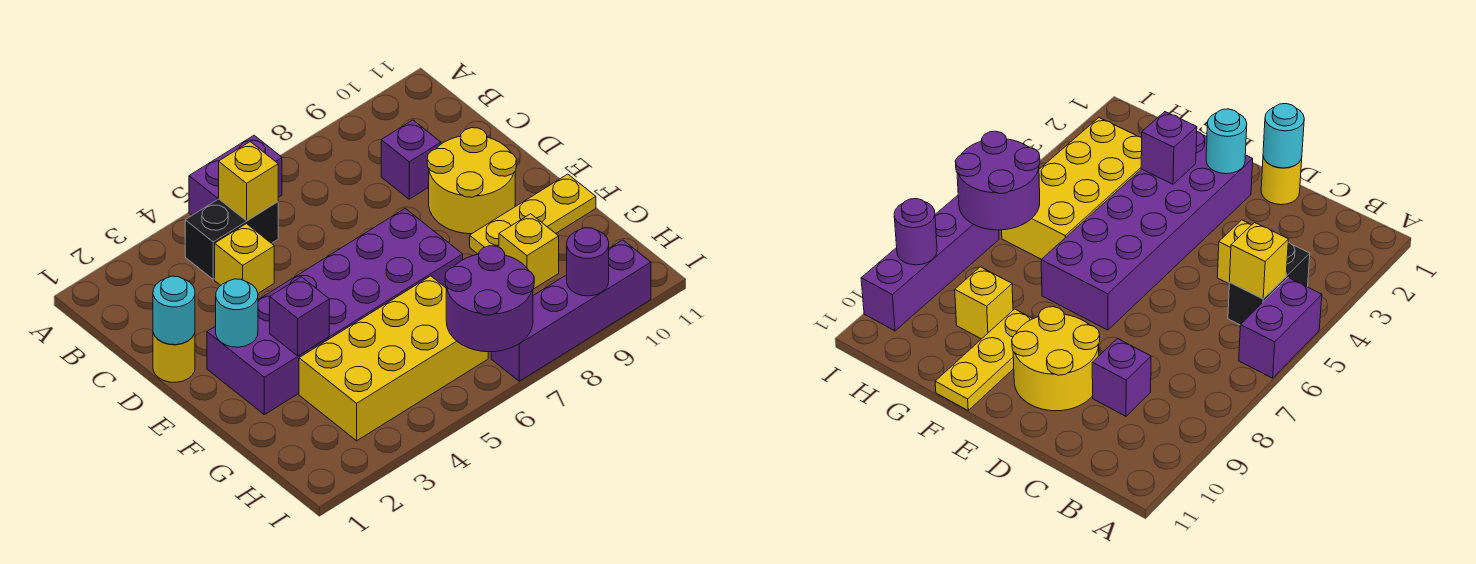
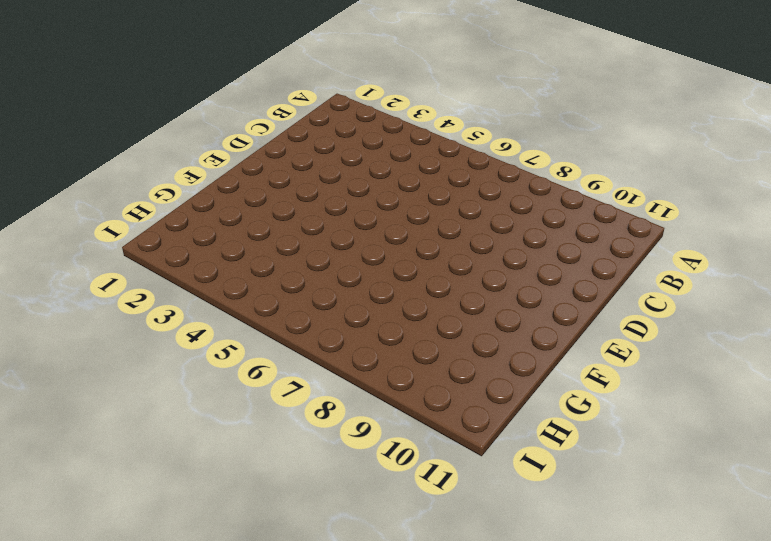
none -> purple 1x2 brick [189,135,282,215]
none -> black 1x2 brick [185,199,278,279]
none -> yellow 1x1 brick [215,224,274,293]

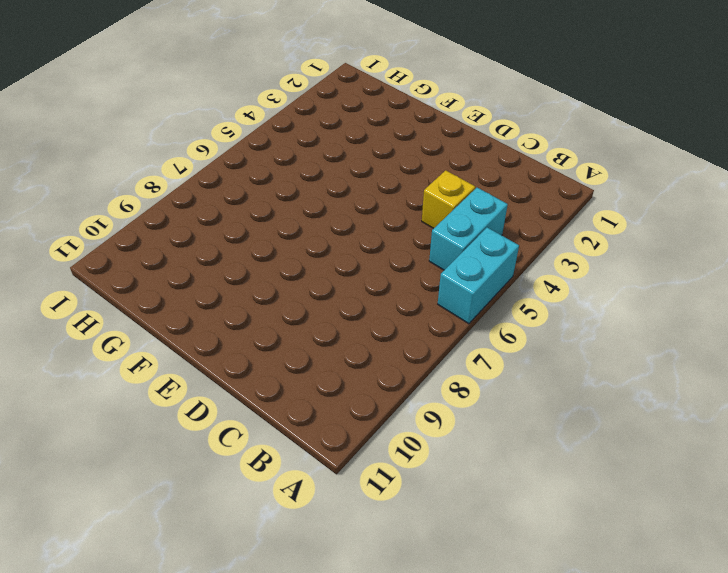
cyan 1x2 brick [438,227,519,324] -> purple 1x2 brick [189,135,282,215]
cyan 1x2 brick [429,188,508,270] -> black 1x2 brick [185,199,278,279]
none -> purple 1x1 brick [381,120,441,199]
none -> yellow 1x1 round brick [153,333,195,382]
none -> yellow 2x2 round brick [427,128,516,234]

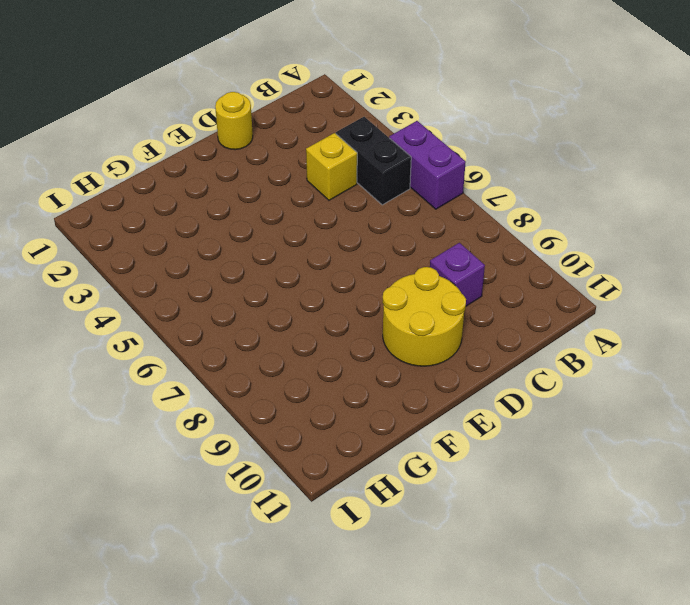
none -> purple 2x6 brick [207,208,463,415]
none -> yellow 1x3 plate [470,174,596,254]
none -> yellow 2x4 brick [299,276,488,441]

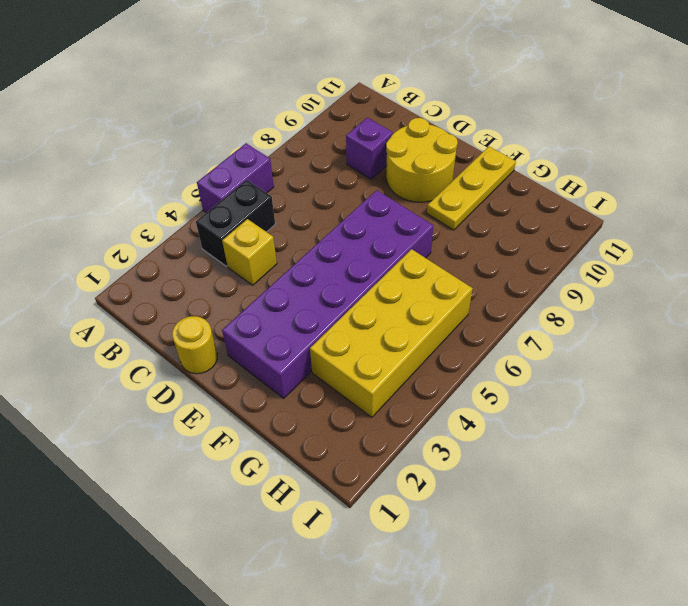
none -> yellow 1x1 brick [499,214,559,289]
none -> purple 1x4 brick [491,240,651,381]
none -> yellow 1x1 brick [219,142,278,221]

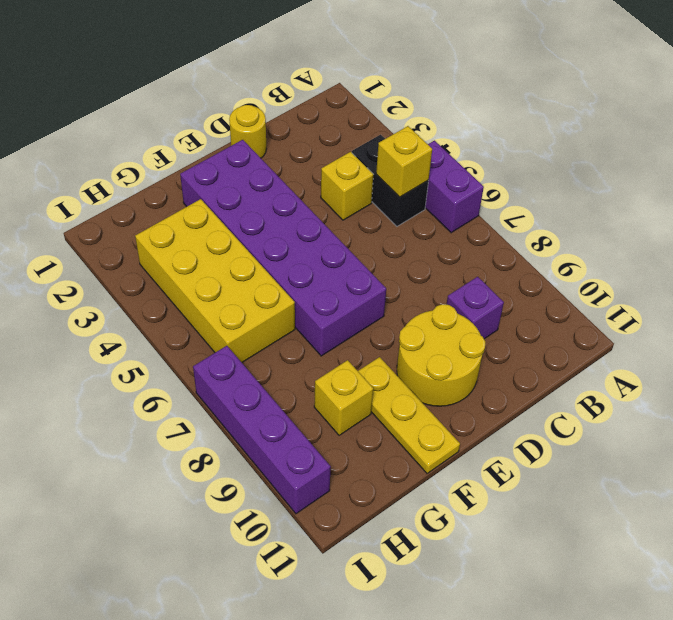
none -> cyan 1x1 round brick [153,276,195,345]
none -> cyan 1x1 round brick [216,279,258,347]
none -> purple 1x1 brick [270,277,329,356]

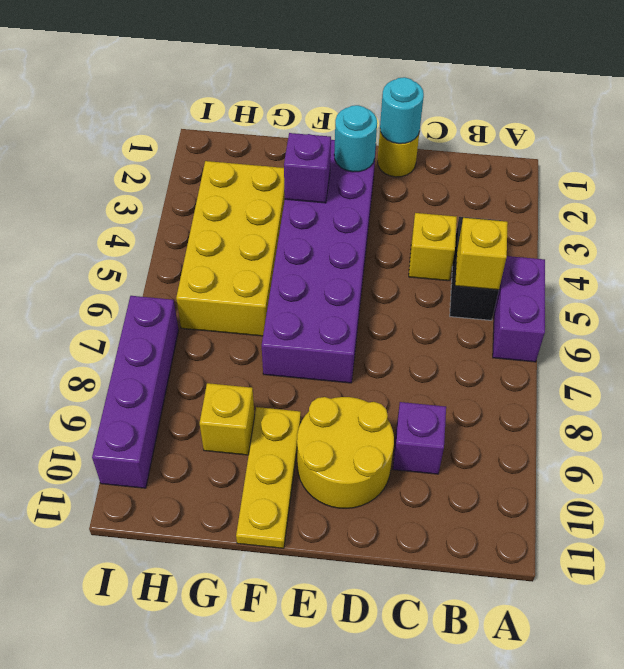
none -> purple 2x2 round brick [445,246,534,352]
none -> purple 1x1 round brick [567,228,609,296]

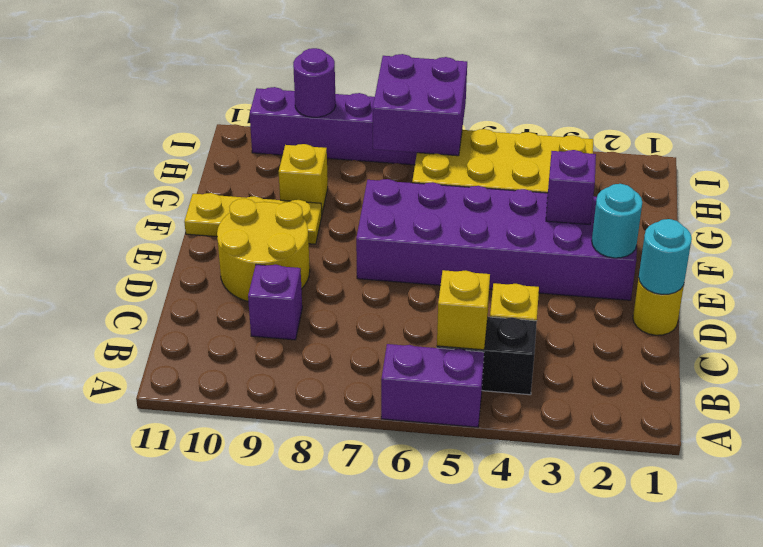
purple 2x2 brick [373,54,467,156] -> purple 2x2 round brick [445,246,534,352]

